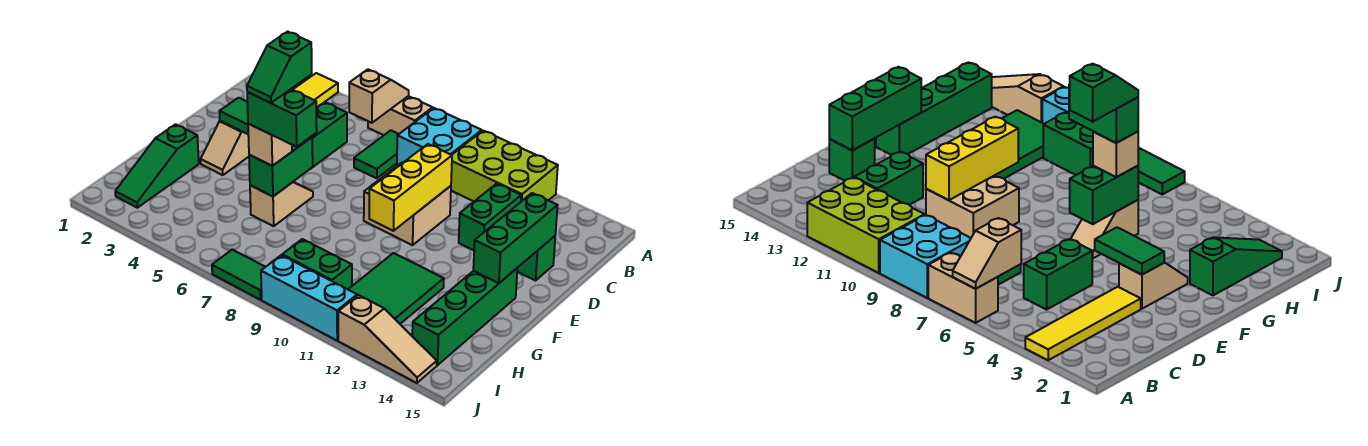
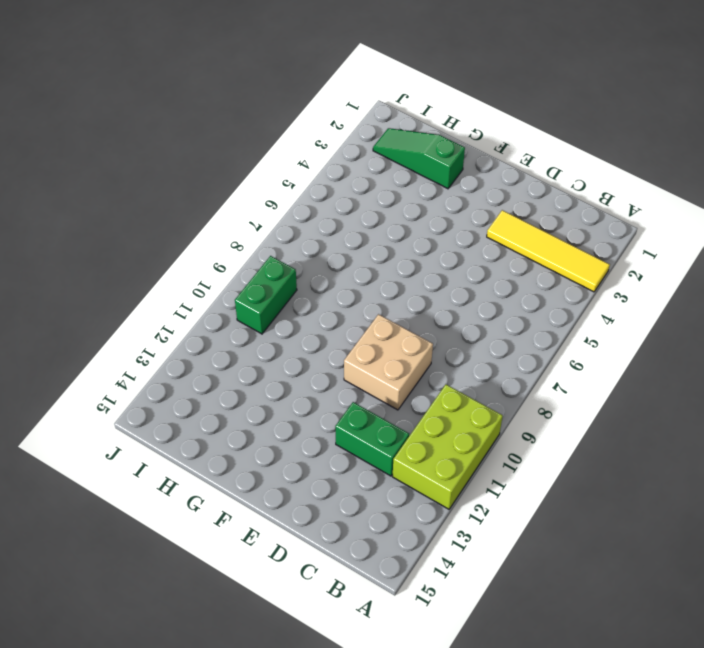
none -> tan 1x2 brick [368,96,433,135]
none -> cyan 2x2 brick [397,108,482,165]
none -> green 1x2 tile [354,130,399,178]

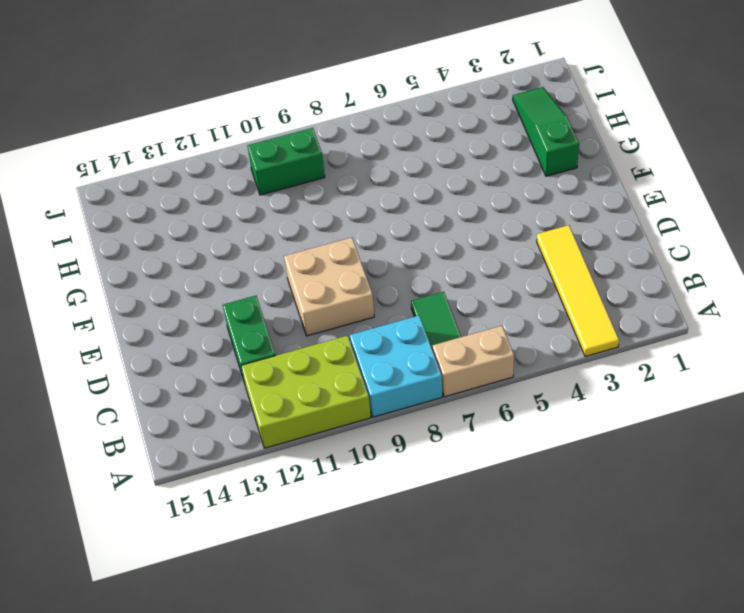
none -> green 1x2 brick [311,102,347,167]
none -> green 1x1 brick [517,236,555,281]
none -> tan 1x2 slope [201,121,249,175]

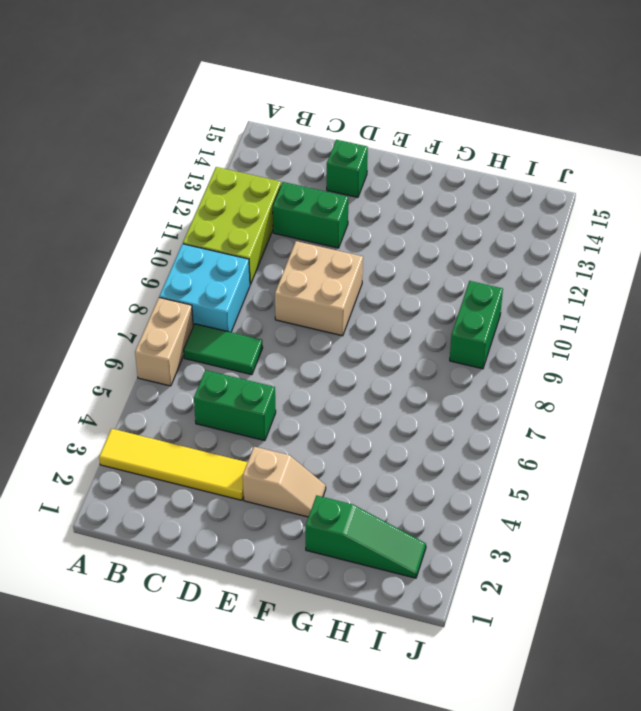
none -> tan 1x2 slope [250,182,313,226]
none -> green 1x4 brick [412,269,517,365]
none -> green 2x3 tile [348,253,444,324]

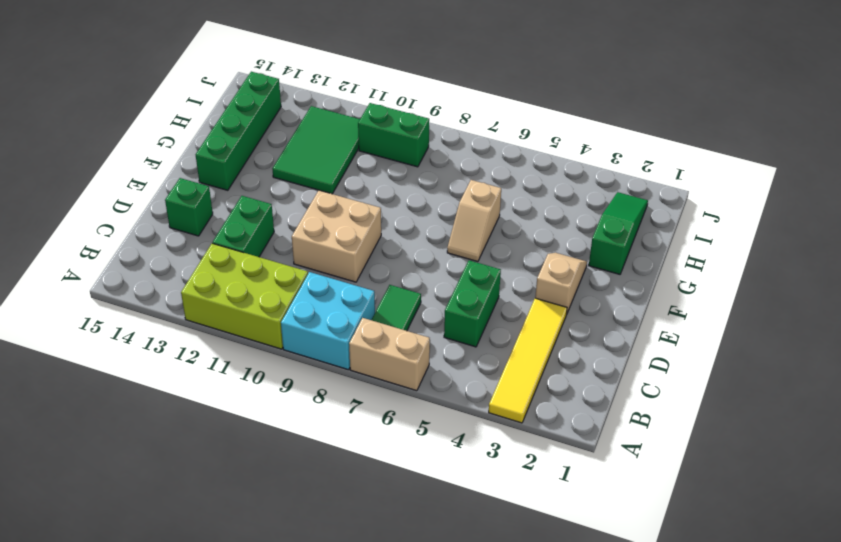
none -> green 1x2 tile [212,250,265,300]
none -> cyan 1x3 brick [261,255,357,340]
none -> tan 1x3 slope [338,295,437,383]

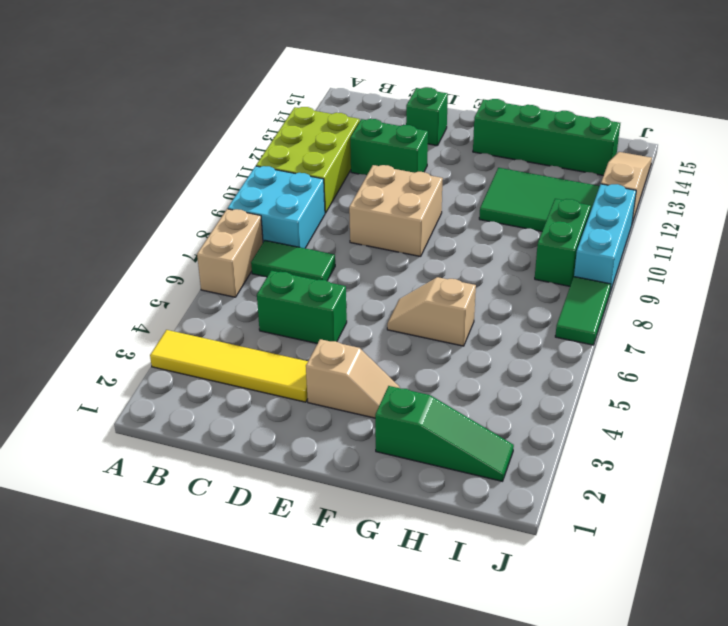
none -> tan 1x2 slope [349,69,409,123]
none -> yellow 1x3 brick [369,144,452,231]
none -> green 1x3 brick [473,193,558,283]

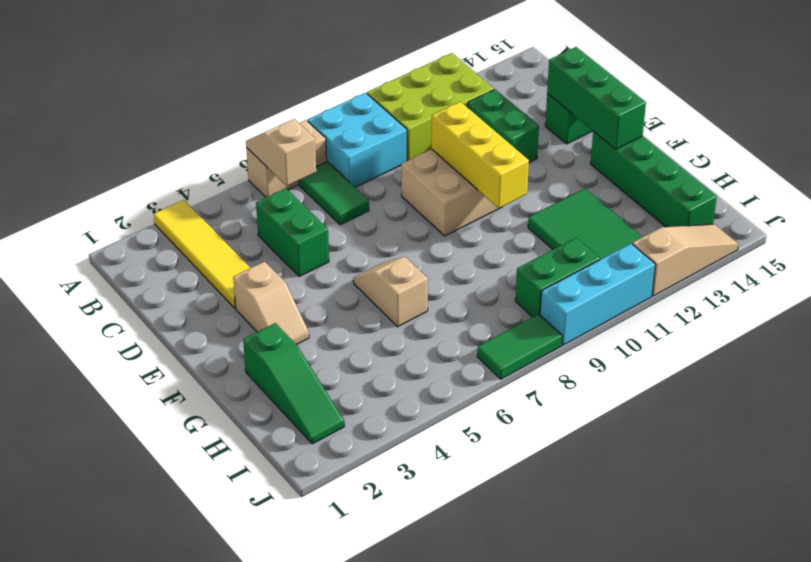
none -> green 1x2 tile [219,98,248,134]
none -> green 1x2 brick [249,137,313,196]
none -> tan 1x1 brick [248,124,292,166]

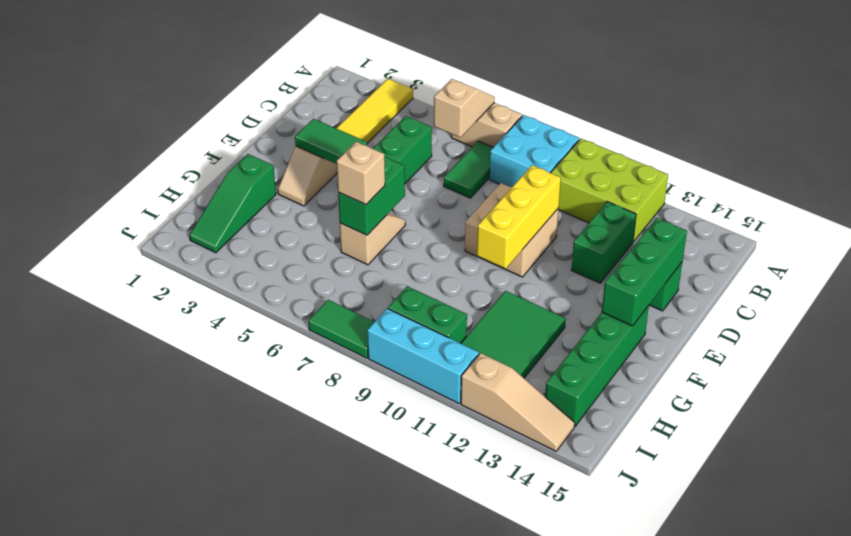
none -> green 1x2 brick [247,89,317,147]
none -> green 1x2 slope [247,32,312,103]

